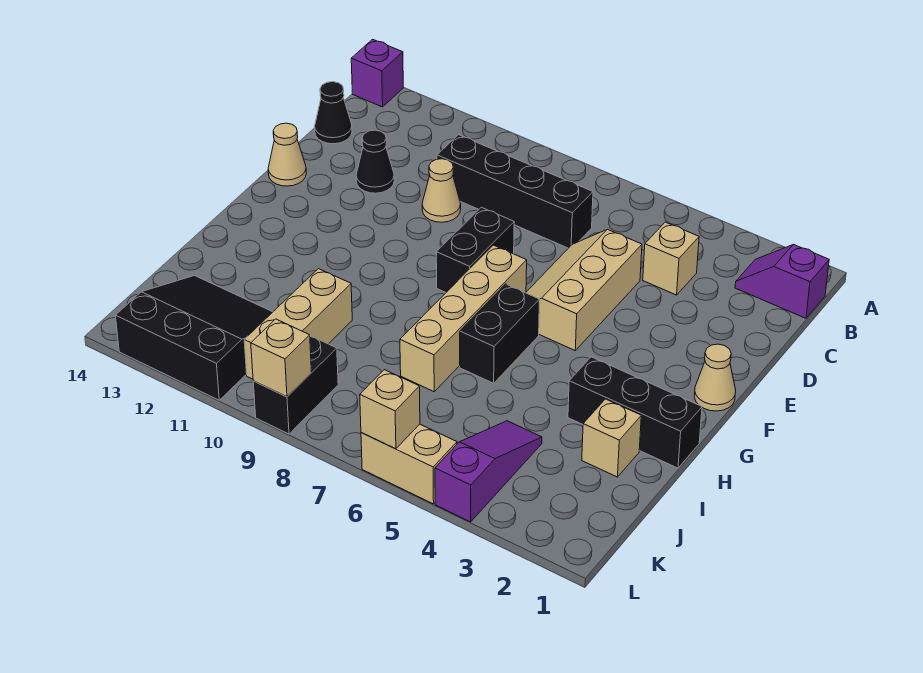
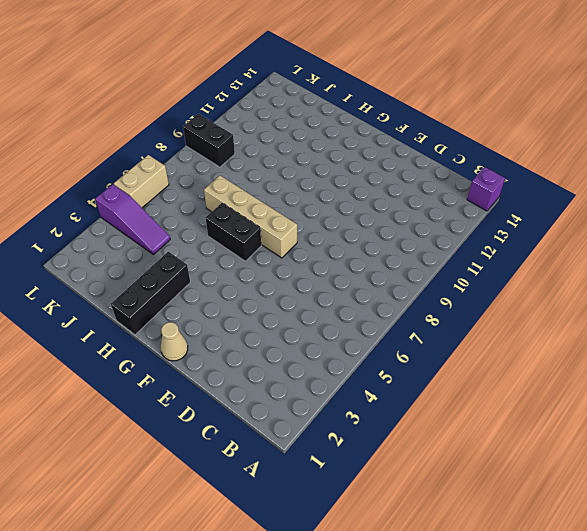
none -> purple 1x2 slope [735,244,829,318]
none -> tan 1x1 brick [643,222,699,295]
none -> black 1x4 brick [437,135,593,248]

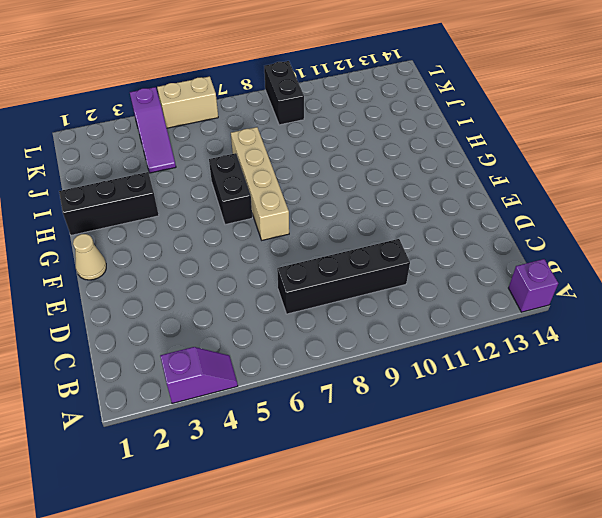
purple 1x2 slope [160,347,238,404] -> purple 1x2 slope moved to [735,244,829,318]
none -> tan 1x1 brick [643,222,699,295]
none -> black 1x1 cone [315,82,352,144]
none -> tan 2x3 slope [526,229,642,350]

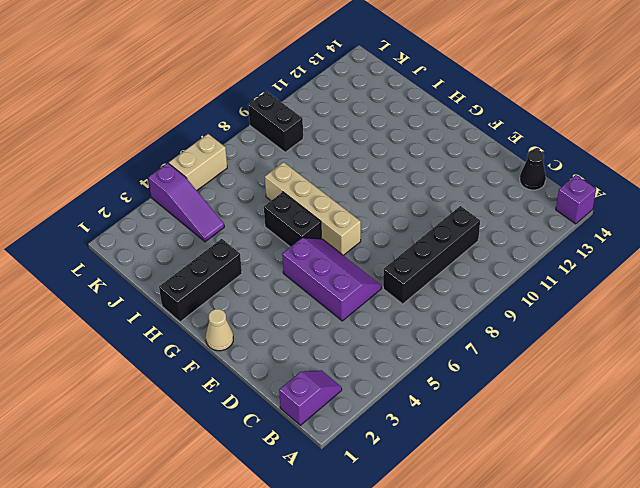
purple 2x3 slope [282,238,381,321] -> tan 2x3 slope [526,229,642,350]
none -> tan 1x1 brick [643,222,699,295]
none -> tan 1x1 cone [422,159,461,222]
none -> black 1x1 cone [356,130,394,193]

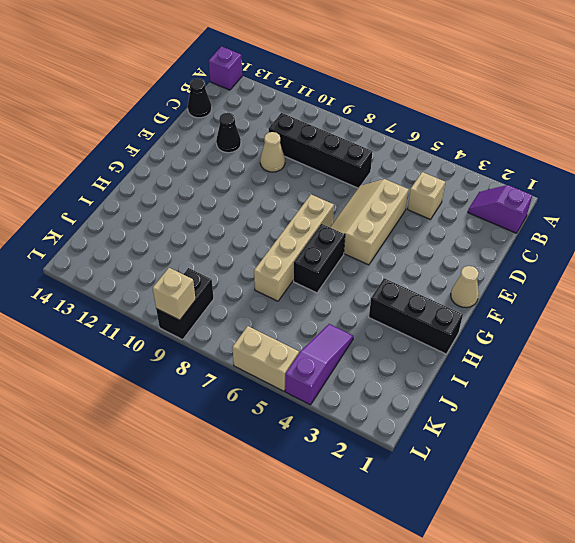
none -> black 1x2 brick [436,207,514,292]
none -> tan 1x1 cone [268,123,306,186]
none -> tan 1x1 brick [582,399,641,477]

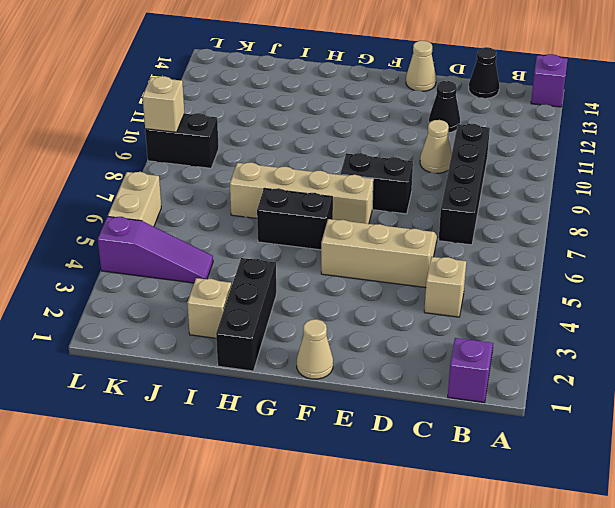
none -> tan 1x3 brick [244,269,352,379]
none -> black 3x3 slope [115,276,272,400]
none -> tan 1x1 brick [360,370,420,449]

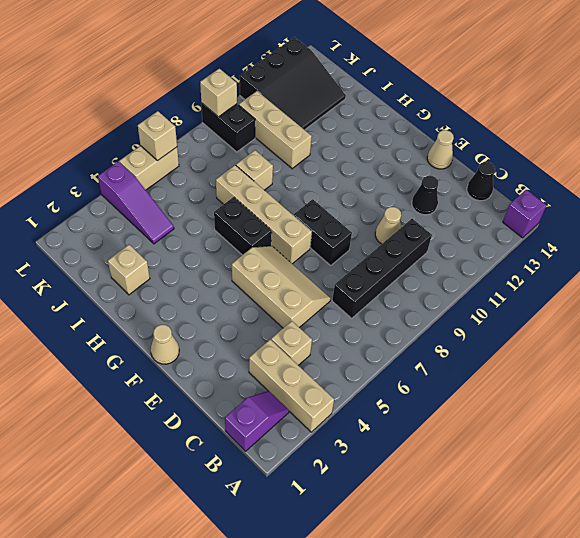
tan 1x3 brick [249,339,334,432] -> none
tan 1x1 brick [236,150,273,190] -> none
none -> black 1x3 brick [568,357,702,468]

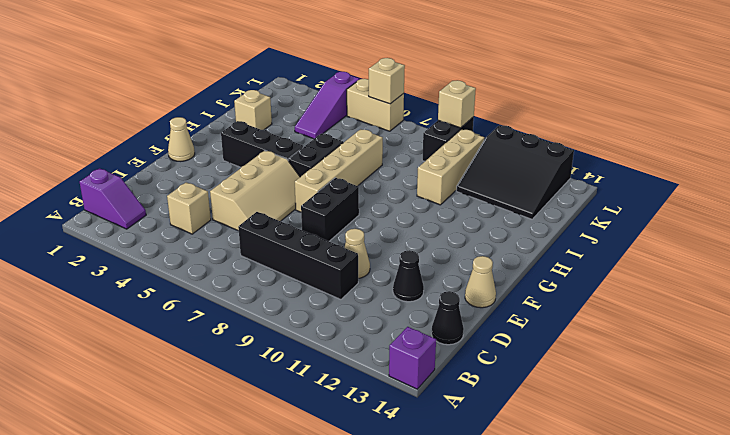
black 1x3 brick [221,121,304,167] -> black 1x3 brick moved to [568,357,702,468]

